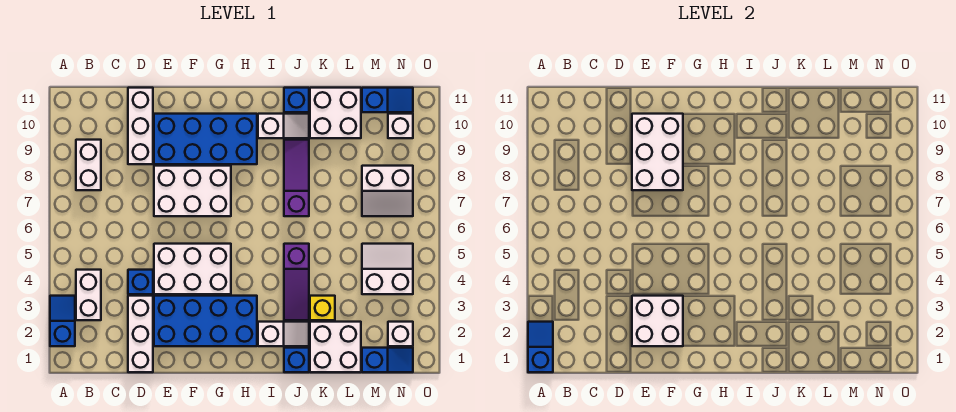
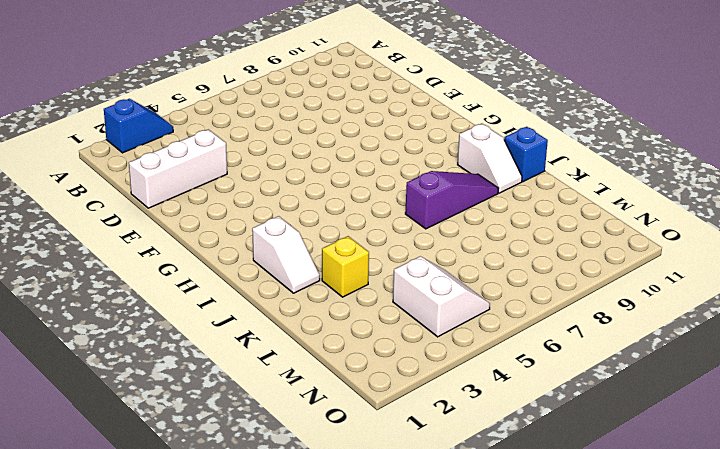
none -> white 1x2 brick [76,270,101,320]
none -> white 1x2 brick [76,140,101,190]
none -> blue 1x1 brick [128,270,153,294]

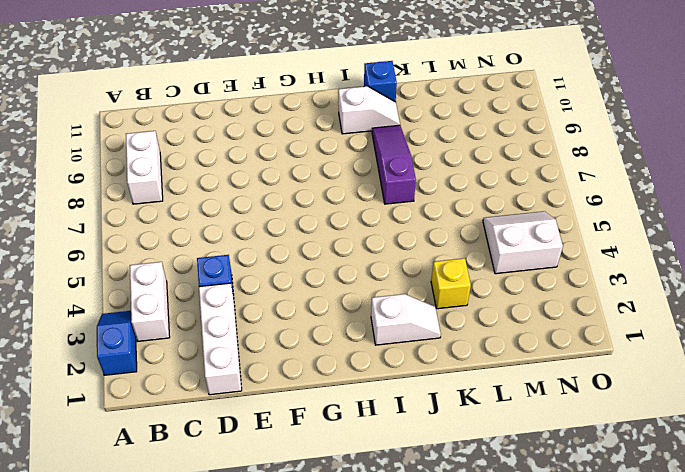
none -> white 1x3 brick [128,88,153,164]
none -> blue 2x4 brick [154,296,257,346]
none -> white 2x3 brick [154,244,231,294]

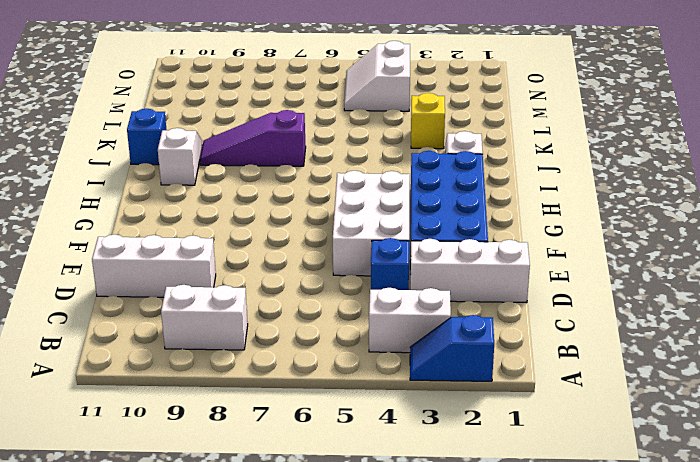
none -> white 2x3 brick [154,166,231,216]
none -> blue 2x4 brick [154,114,257,164]
none -> blue 1x1 brick [284,348,309,372]

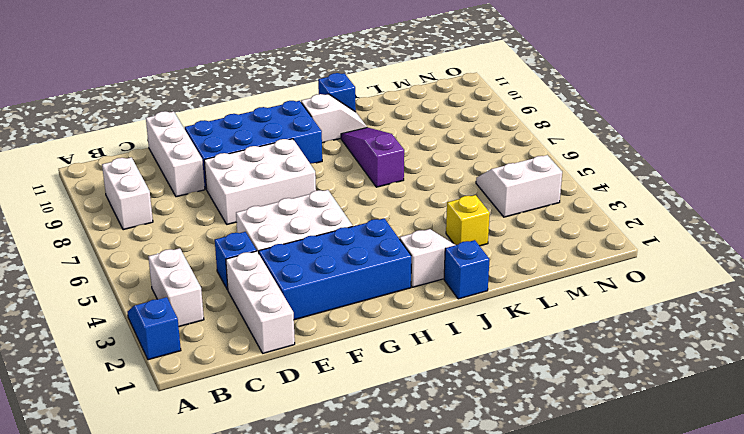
none -> purple 1x3 slope [284,244,309,320]
none -> white 2x2 brick [310,322,361,372]
none -> white 2x2 brick [310,88,361,138]

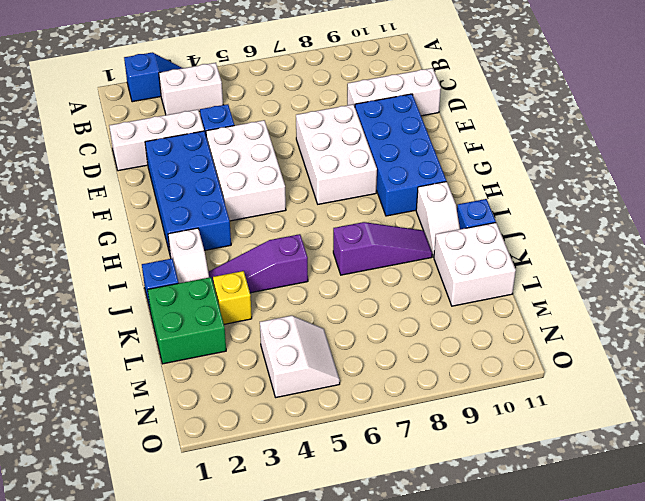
green 2x2 brick [148,277,226,364] -> white 2x2 brick [310,322,361,372]
none -> white 1x2 brick [76,140,101,190]
none -> blue 1x2 slope [362,348,413,372]
none -> white 2x2 slope [362,166,413,216]

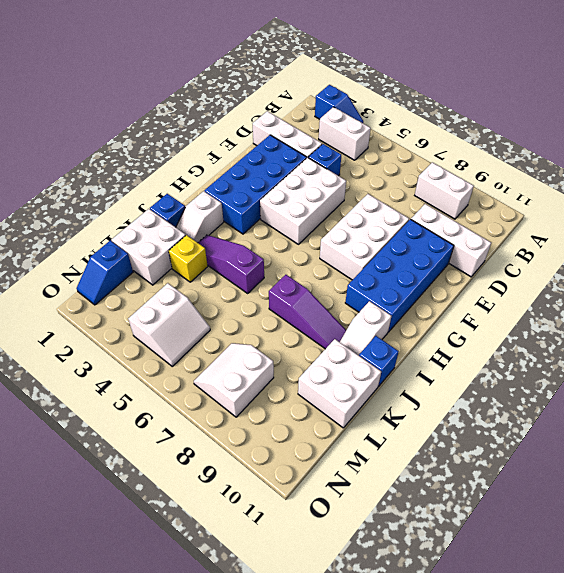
none -> blue 1x2 slope [362,88,413,112]
none -> white 1x1 brick [388,322,413,346]
none -> white 1x1 brick [388,114,413,138]

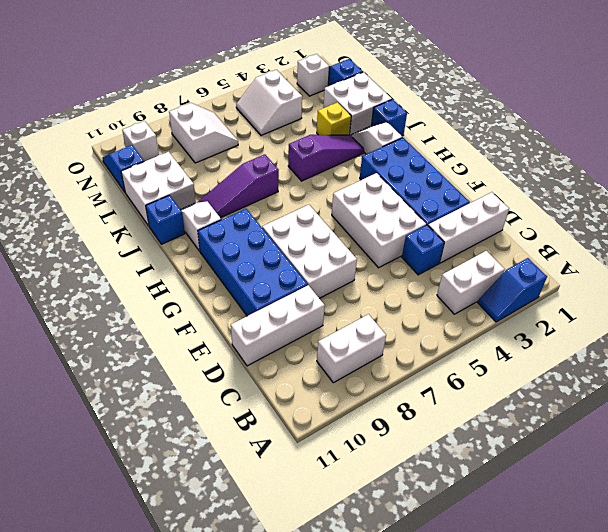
none -> blue 1x2 slope [528,322,553,372]
none -> white 2x2 brick [632,296,683,346]
none -> white 2x3 brick [632,114,683,190]

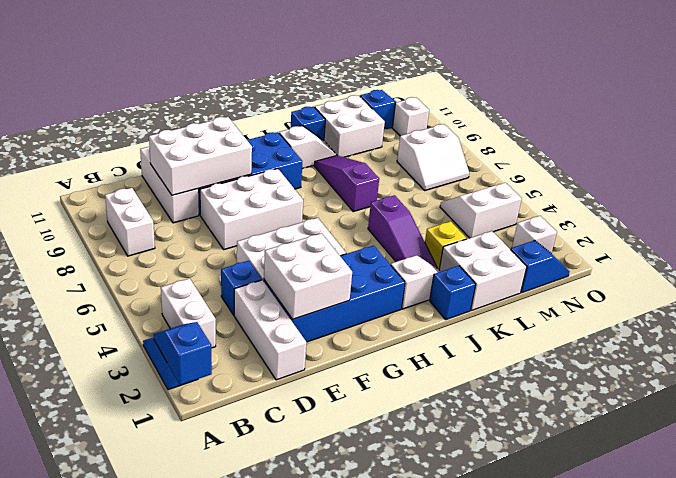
white 2x3 brick [149,117,252,195] -> white 2x3 brick turned to [632,114,683,190]

